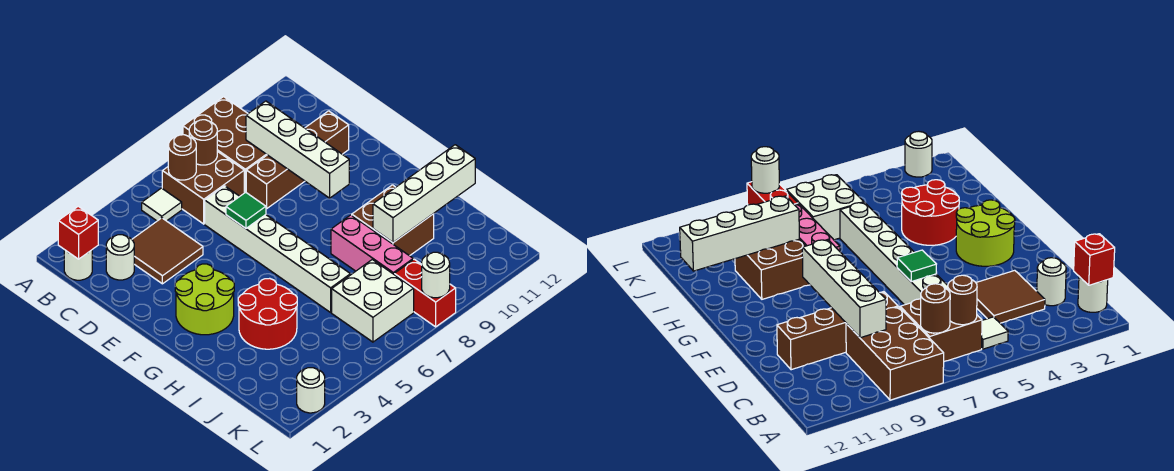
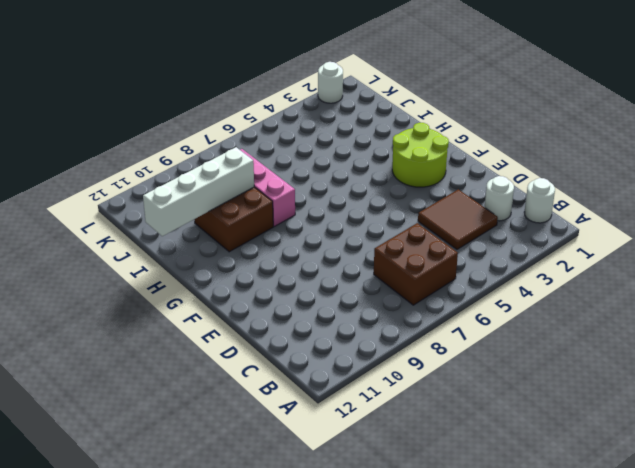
none -> brown 2x3 brick [183,97,267,193]
none -> white 1x1 tile [142,188,182,221]
none -> white 1x6 brick [205,186,350,312]

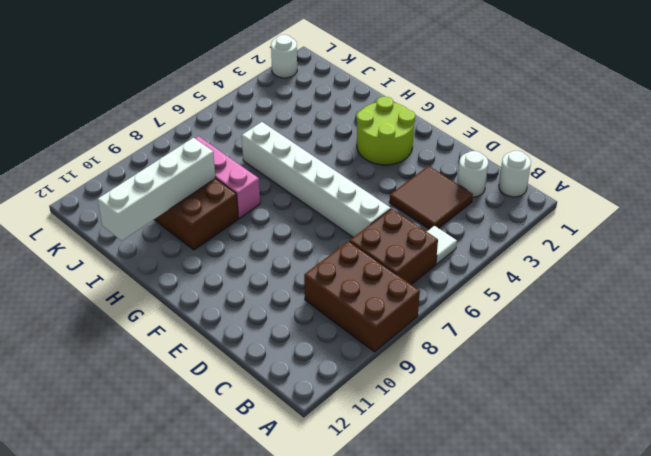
none -> brown 1x4 brick [246,111,349,209]
none -> red 2x2 round brick [238,278,297,349]
none -> white 2x2 brick [332,260,414,342]

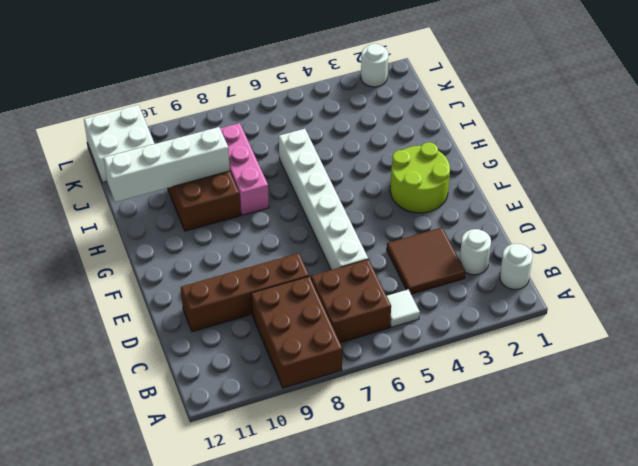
white 2x2 brick [84,105,155,182] -> white 2x2 brick moved to [332,260,414,342]
none -> red 2x2 round brick [238,278,297,349]
none -> red 1x2 brick [394,259,456,327]
none -> red 1x1 brick [58,206,98,259]

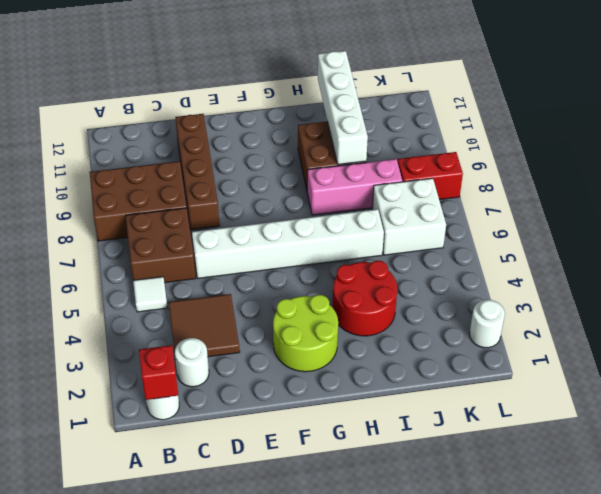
none -> brown 1x1 round brick [168,135,196,180]
none -> brown 1x1 round brick [189,120,217,165]
none -> white 1x4 brick [246,101,349,198]

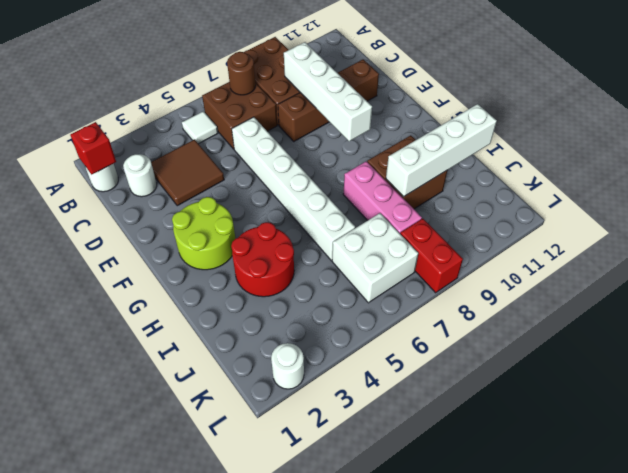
none -> brown 1x1 round brick [168,135,196,180]
none -> green 1x1 tile [226,192,266,228]
none -> white 1x1 round brick [422,252,450,298]

